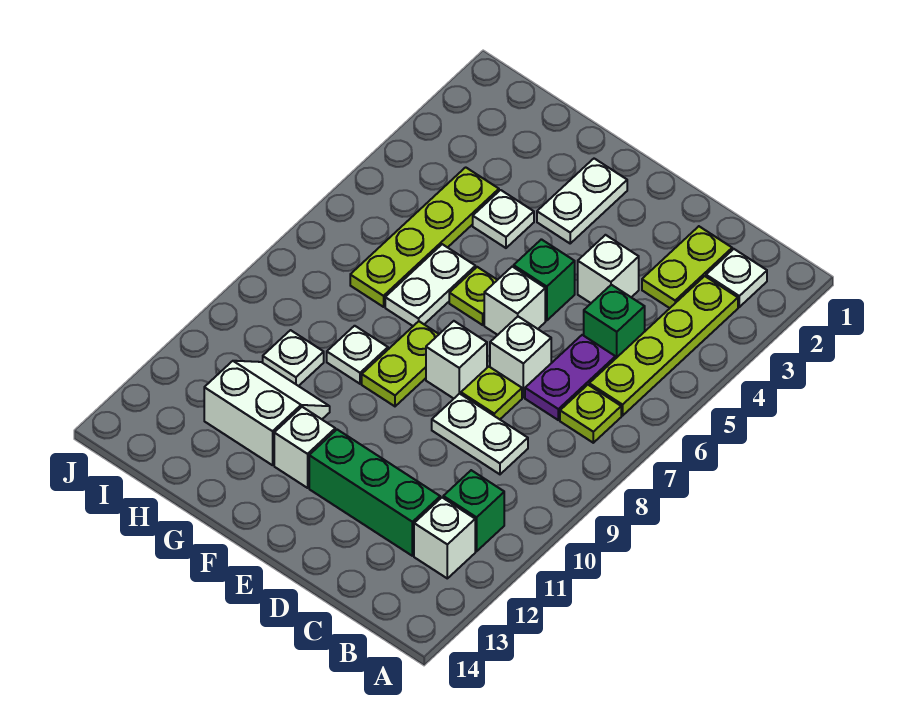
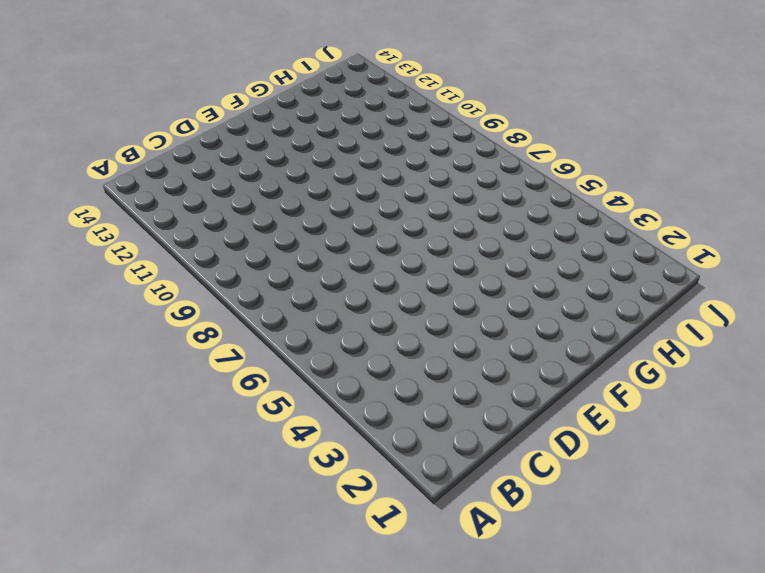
none -> white 1x1 plate [706,249,767,307]
none -> lime 1x4 plate [589,276,738,416]
none -> lime 1x1 plate [560,385,621,443]

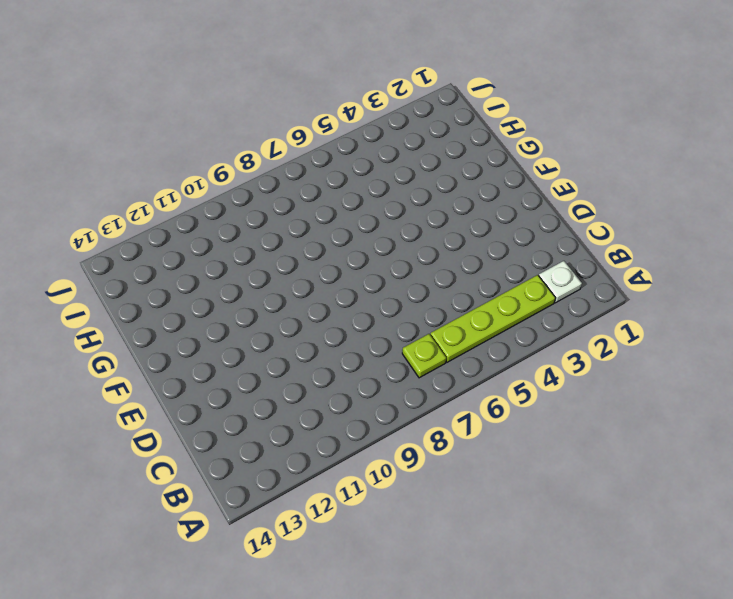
none -> green 1x1 brick [443,470,504,551]
none -> white 1x1 brick [414,498,475,578]
none -> lime 1x2 plate [642,226,732,308]

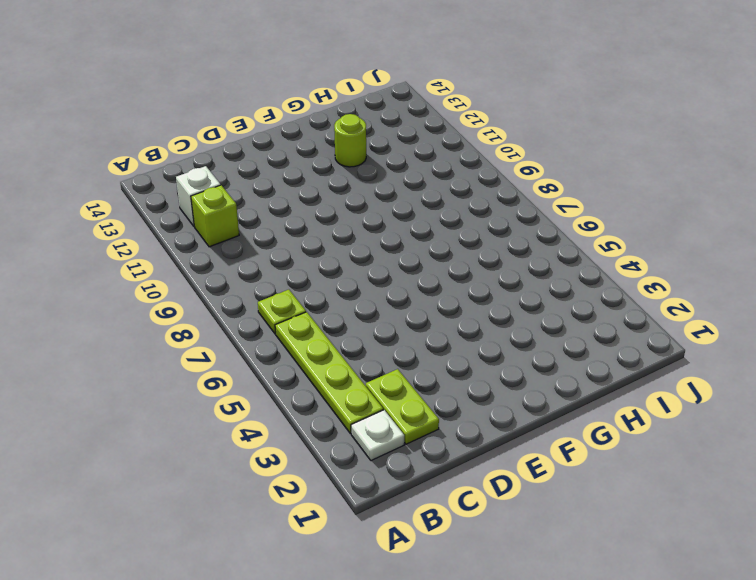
lime 1x1 brick [191,185,239,247] -> green 1x1 brick [443,470,504,551]
lime 1x1 round brick [334,114,366,167] -> white 2x2 slope [204,361,330,465]
none -> green 1x1 brick [584,285,645,359]
none -> purple 1x2 plate [525,335,615,420]
none -> white 1x2 plate [432,394,528,474]

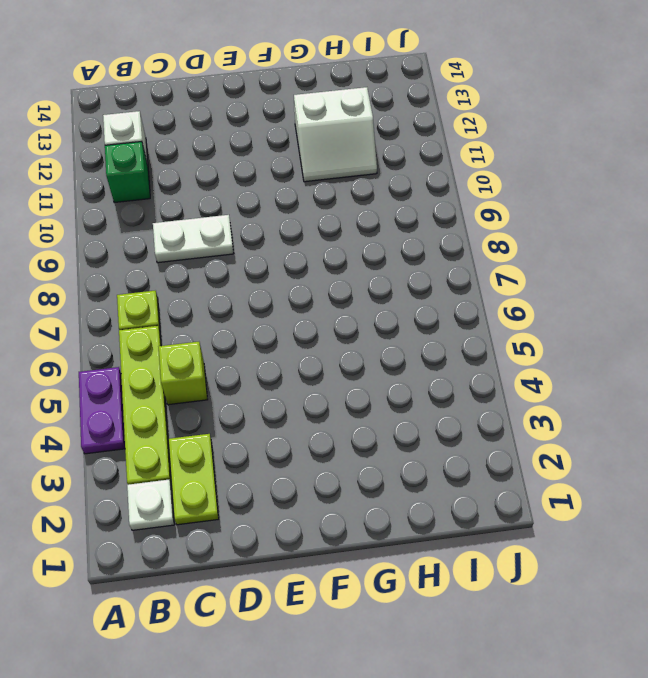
purple 1x2 plate [79,367,125,454] -> purple 1x2 plate moved to [525,335,615,420]
lime 1x1 brick [159,342,208,405] -> green 1x1 brick [584,285,645,359]
none -> green 1x3 brick [309,430,440,556]
none -> white 1x1 brick [578,235,639,303]
none -> white 1x1 brick [490,317,551,397]

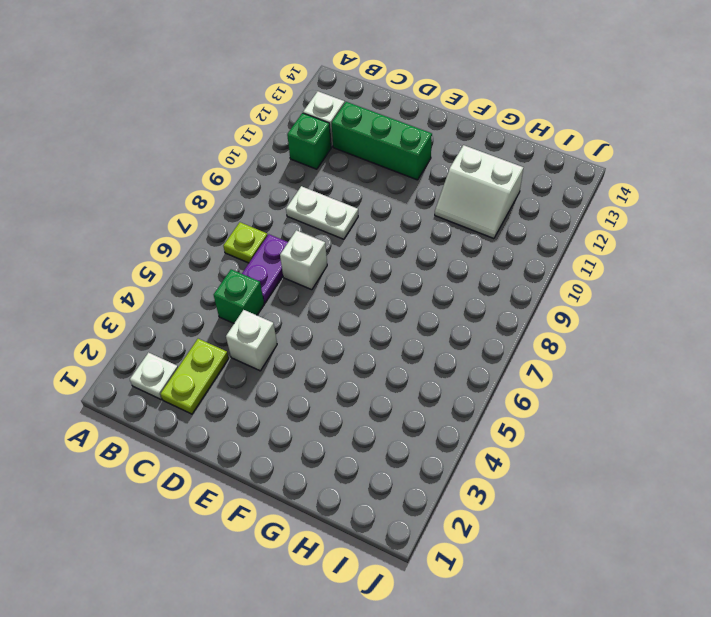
none -> lime 1x4 plate [589,276,738,416]
none -> lime 1x1 plate [461,367,522,419]
none -> green 1x1 brick [514,239,575,321]

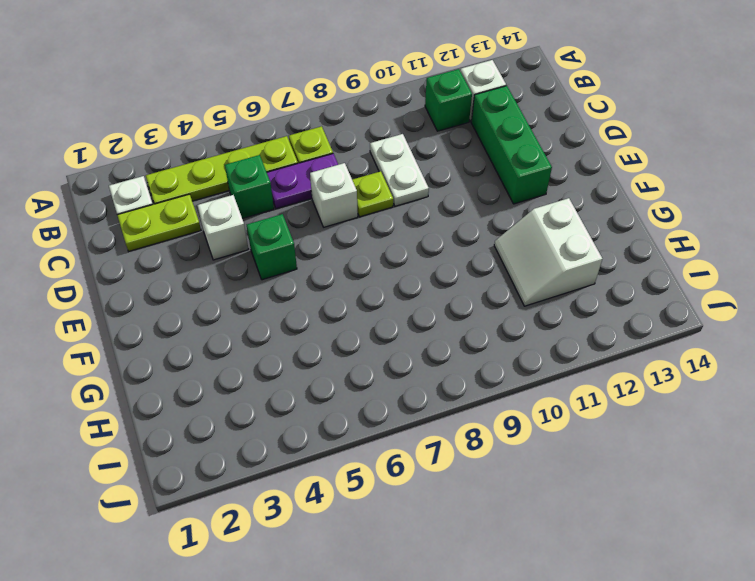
none -> white 1x1 brick [484,267,545,335]
none -> white 1x1 brick [426,321,487,398]
none -> white 1x2 plate [537,159,627,243]

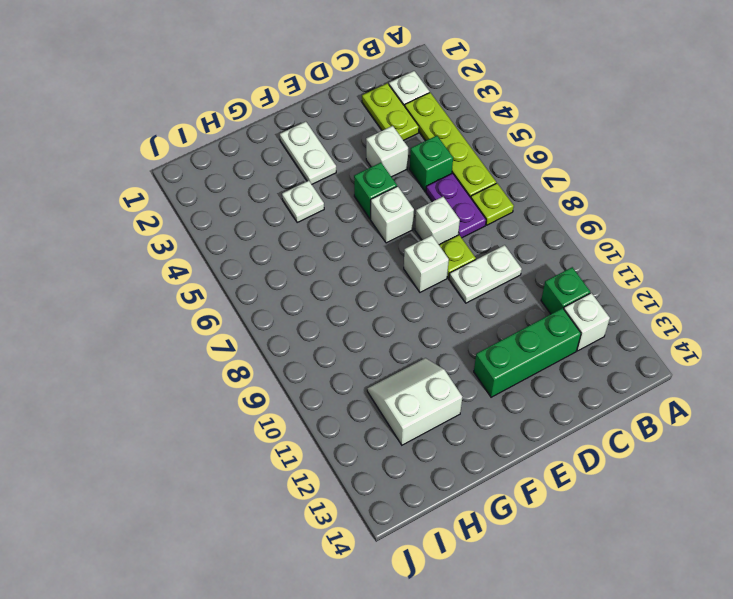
none -> lime 1x1 plate [449,267,497,325]
none -> lime 1x2 plate [362,321,439,406]
none -> white 1x1 brick [274,407,335,488]

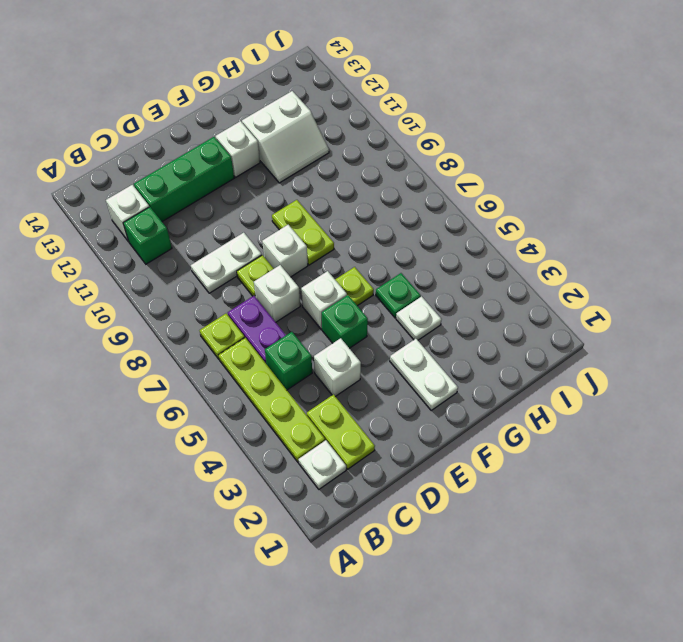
green 1x1 plate [376,273,421,318] -> none
none -> white 1x2 plate [385,244,475,326]
none -> white 1x1 plate [327,326,388,384]
none -> lime 1x4 plate [350,167,499,307]

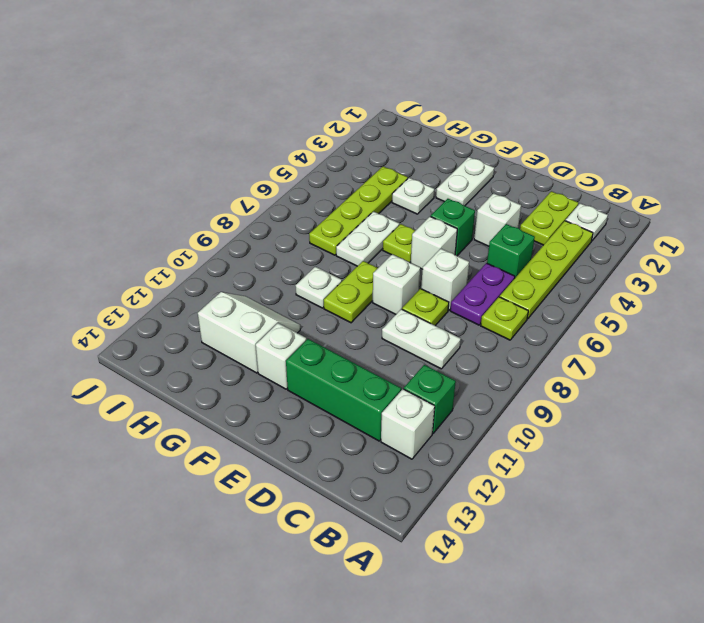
none -> white 1x1 plate [263,330,324,386]

